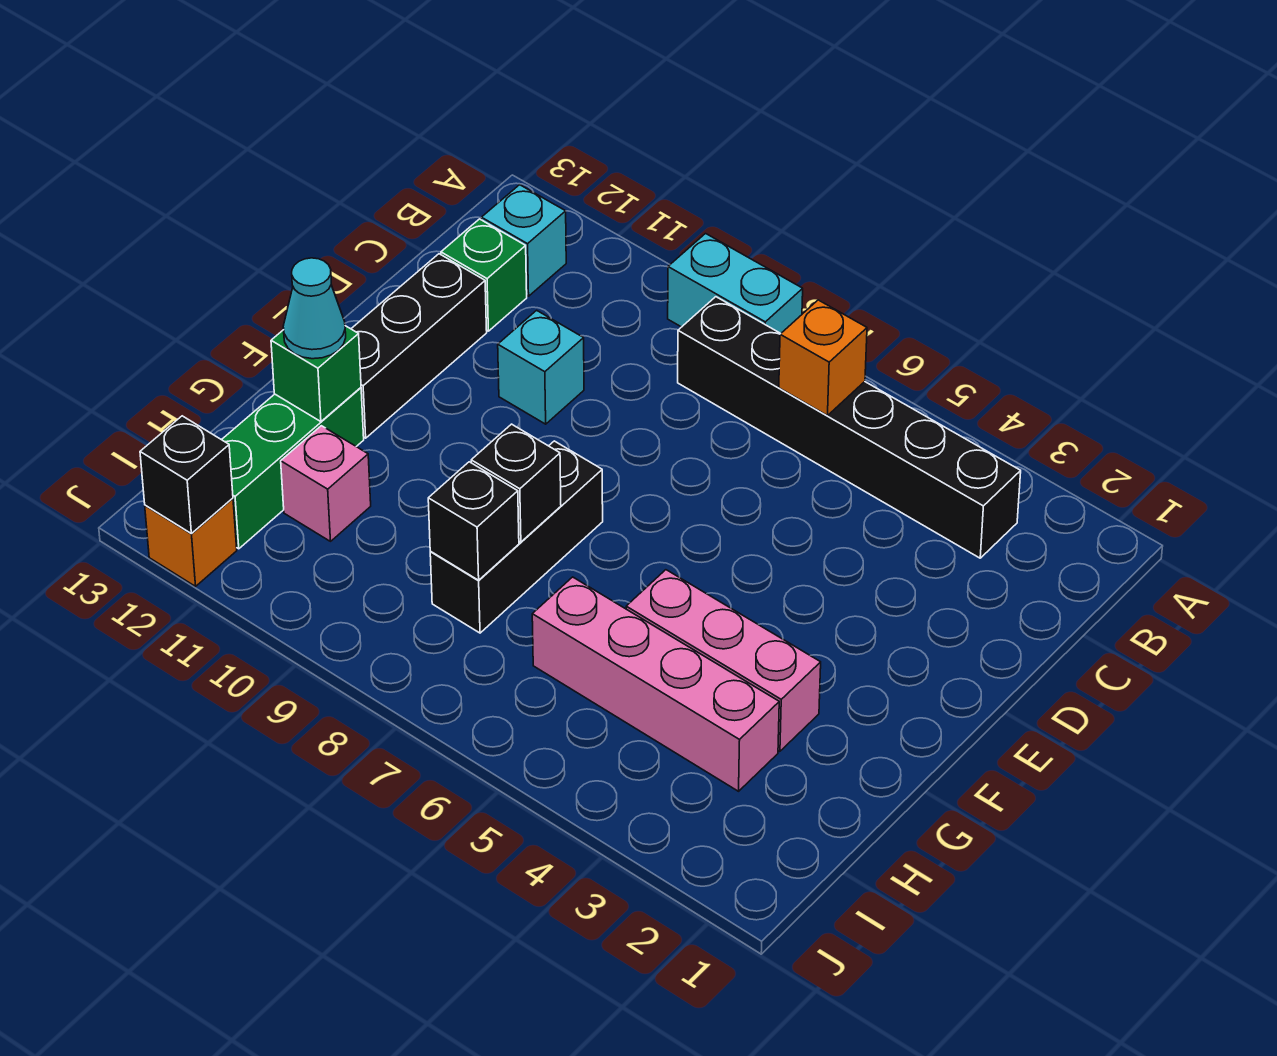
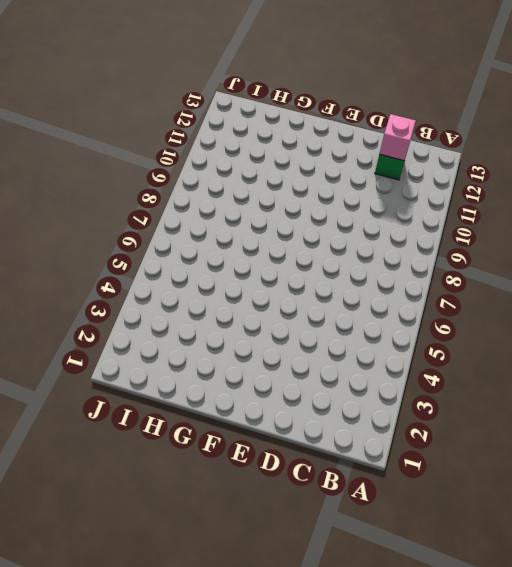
pink 1x1 brick [380,114,416,161] -> pink 1x1 brick moved to [281,426,371,541]
none -> cyan 1x2 brick [668,234,803,333]
none -> black 1x6 brick [678,297,1021,558]
none -> cyan 1x1 brick [481,185,566,296]

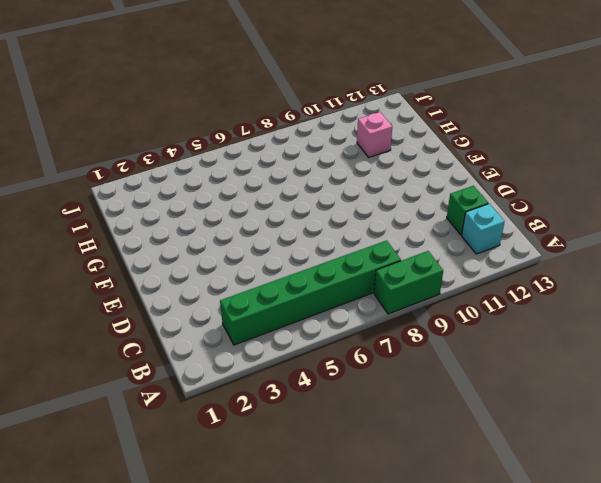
green 1x2 brick [374,251,443,314] -> cyan 1x2 brick [668,234,803,333]
green 1x6 brick [220,241,401,345] -> black 1x6 brick [678,297,1021,558]
none -> cyan 1x1 brick [498,310,584,424]
none -> black 1x3 brick [351,254,487,438]
none -> black 1x3 brick [430,441,603,633]

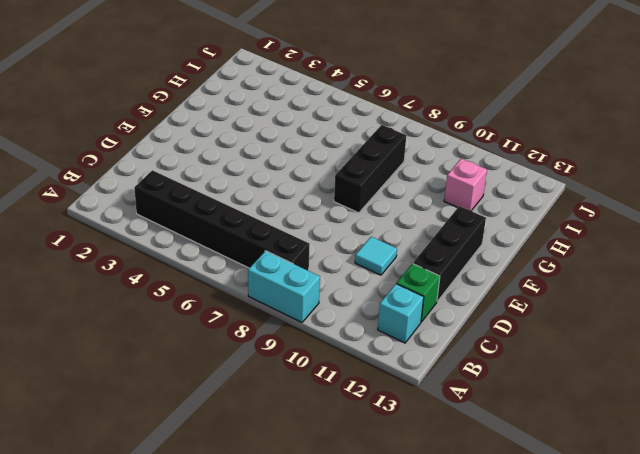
cyan 1x1 tile [355,237,397,275] -> cyan 1x1 brick [498,310,584,424]
none -> pink 1x3 brick [626,570,821,751]
none -> green 1x3 brick [222,388,364,549]
none -> pink 1x4 brick [532,577,779,791]

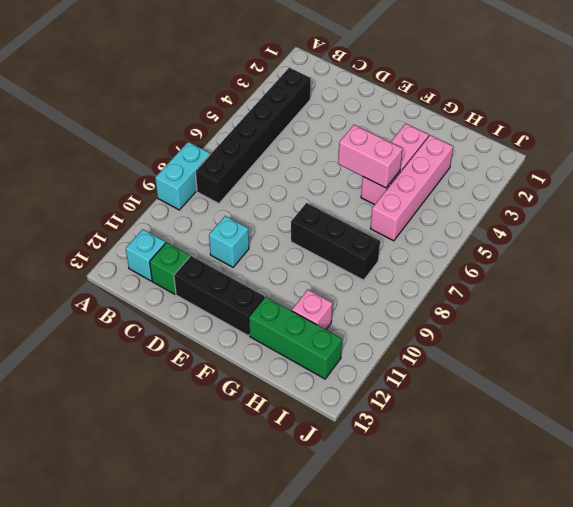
pink 1x2 brick [338,125,402,188] -> none
none -> orange 1x1 brick [145,498,237,586]
none -> orange 1x1 brick [779,300,867,416]
none -> black 1x1 brick [471,424,561,542]

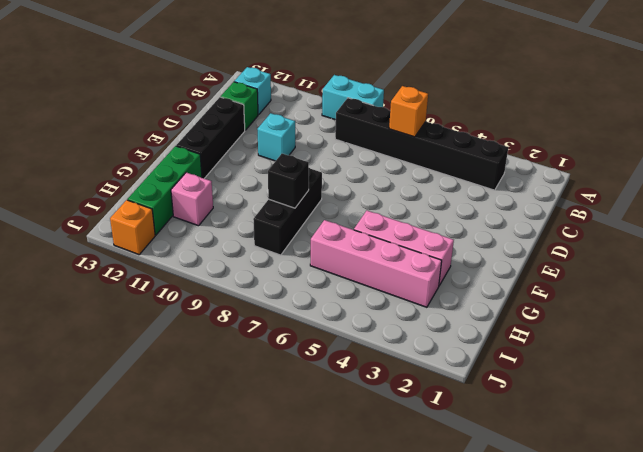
none -> green 1x1 brick [271,326,361,422]
none -> black 1x1 brick [428,462,519,580]
none -> black 1x1 brick [140,416,233,533]

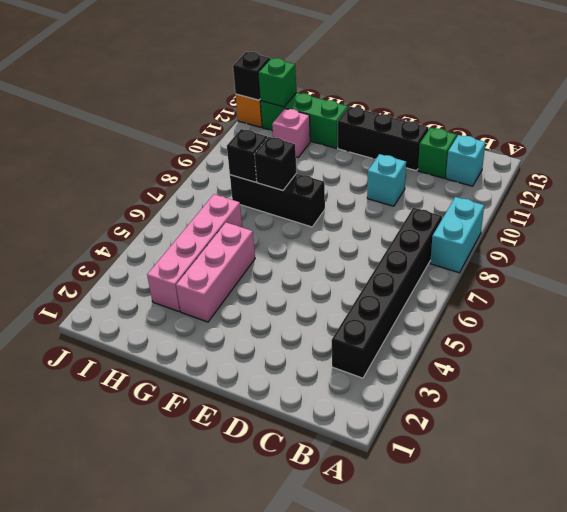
green 1x1 brick [258,58,296,107] -> green 1x1 brick moved to [271,326,361,422]
none -> orange 1x1 brick [779,300,867,416]
none -> cyan 1x1 cone [283,258,346,359]

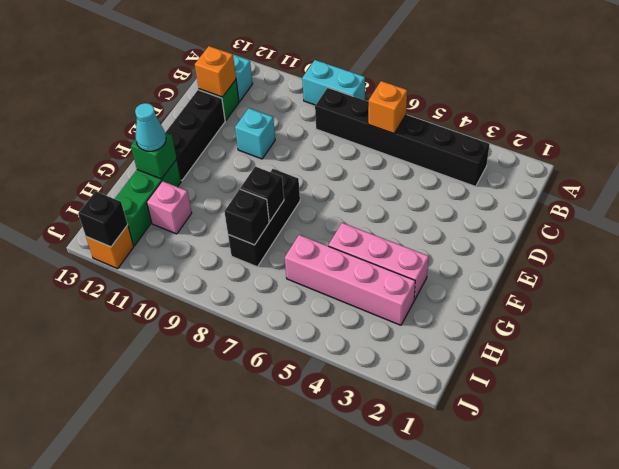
orange 1x1 brick [195,46,236,97] -> none

